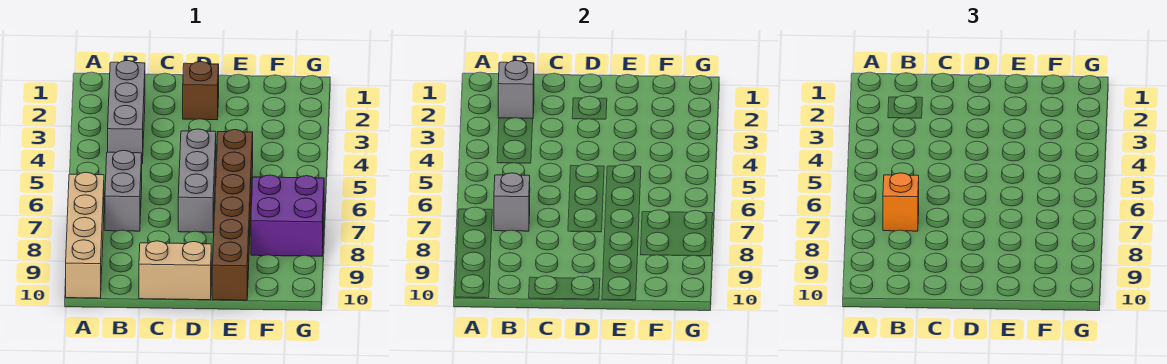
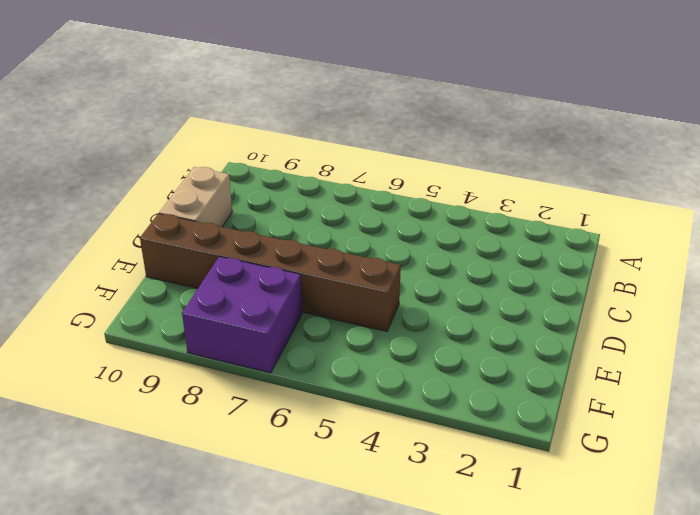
none -> tan 1x4 brick [66,172,104,298]
none -> grey 1x3 brick [108,60,145,163]

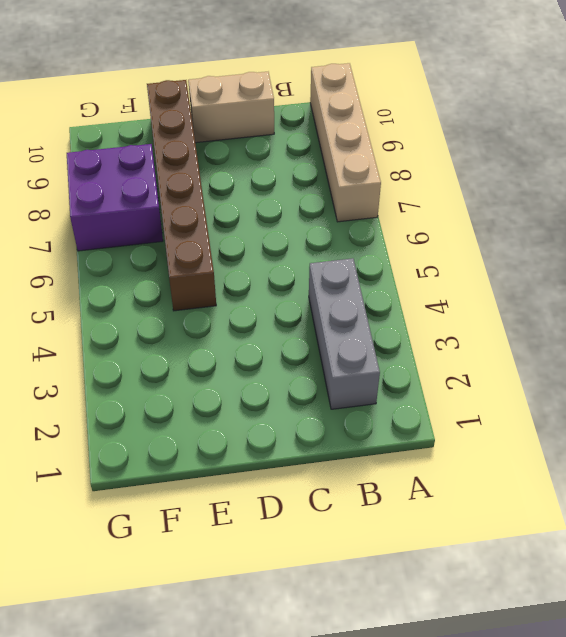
none -> grey 1x2 brick [105,151,142,231]
none -> brown 1x1 brick [183,62,219,120]

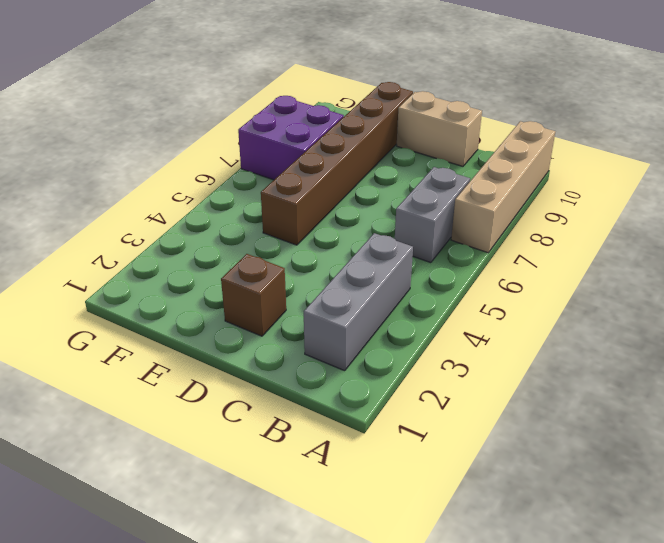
none -> grey 1x3 brick [178,129,216,232]
none -> grey 1x1 brick [498,60,534,118]

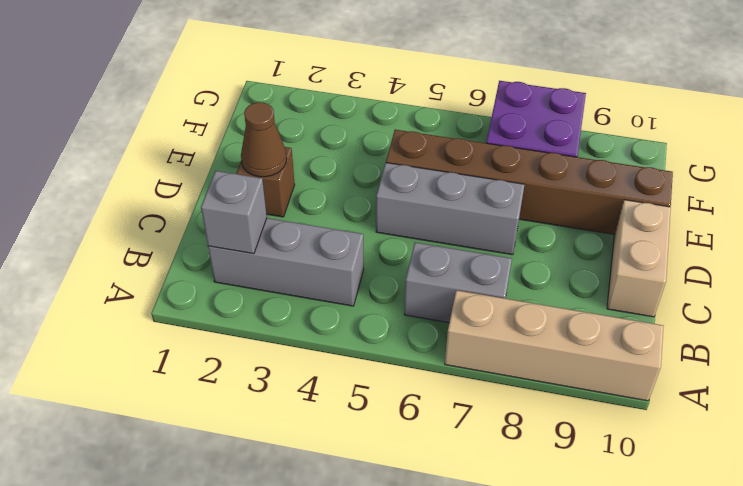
brown 1x1 cone [241,102,287,177] -> none
none -> grey 1x1 brick [494,173,530,231]
none -> orange 1x1 brick [883,173,919,231]

